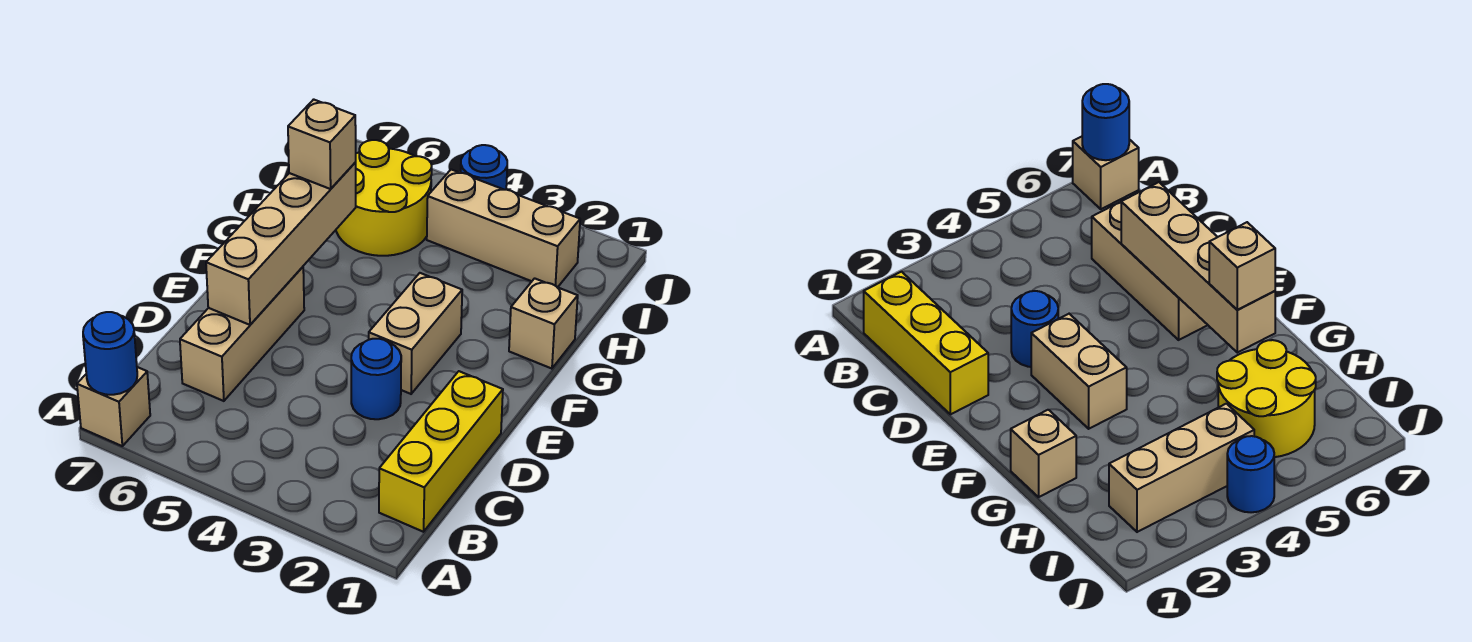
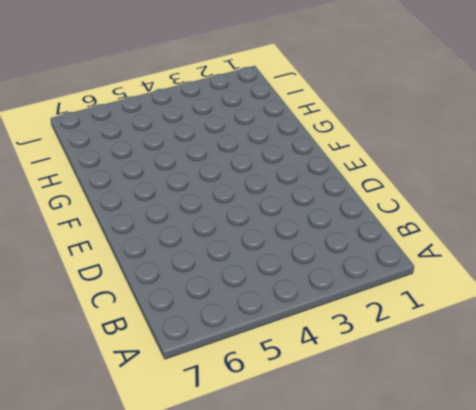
none -> tan 1x1 brick [77,367,150,446]
none -> yellow 1x3 brick [379,371,503,532]
none -> tan 1x3 brick [180,267,304,401]

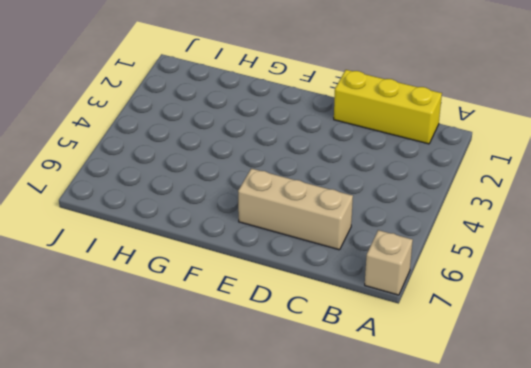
none -> blue 1x1 round brick [351,339,401,419]
none -> tan 1x2 brick [369,273,462,394]
none -> tan 1x1 brick [509,278,578,369]

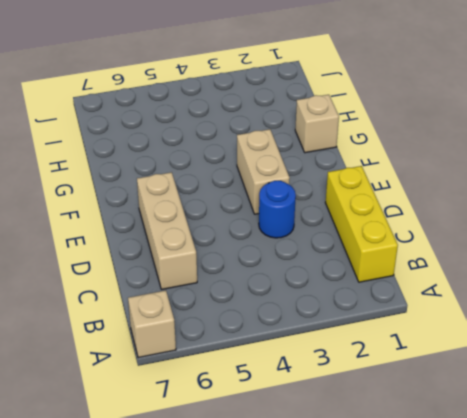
none -> yellow 2x2 round brick [336,140,432,256]
none -> tan 1x3 brick [427,169,580,287]
none -> blue 1x1 round brick [461,145,507,190]

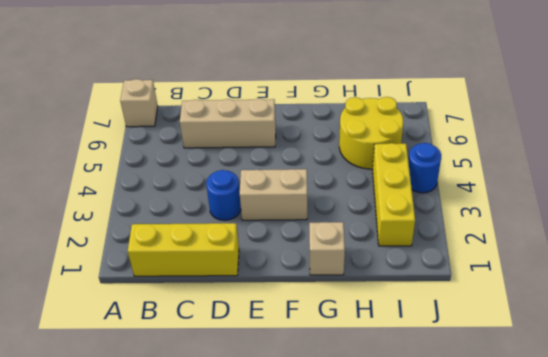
yellow 1x3 brick [373,143,415,246] -> tan 1x3 brick [427,169,580,287]
none -> blue 1x1 round brick [83,312,137,395]
none -> tan 1x4 brick [206,163,356,325]
none -> tan 1x1 brick [288,99,356,189]

